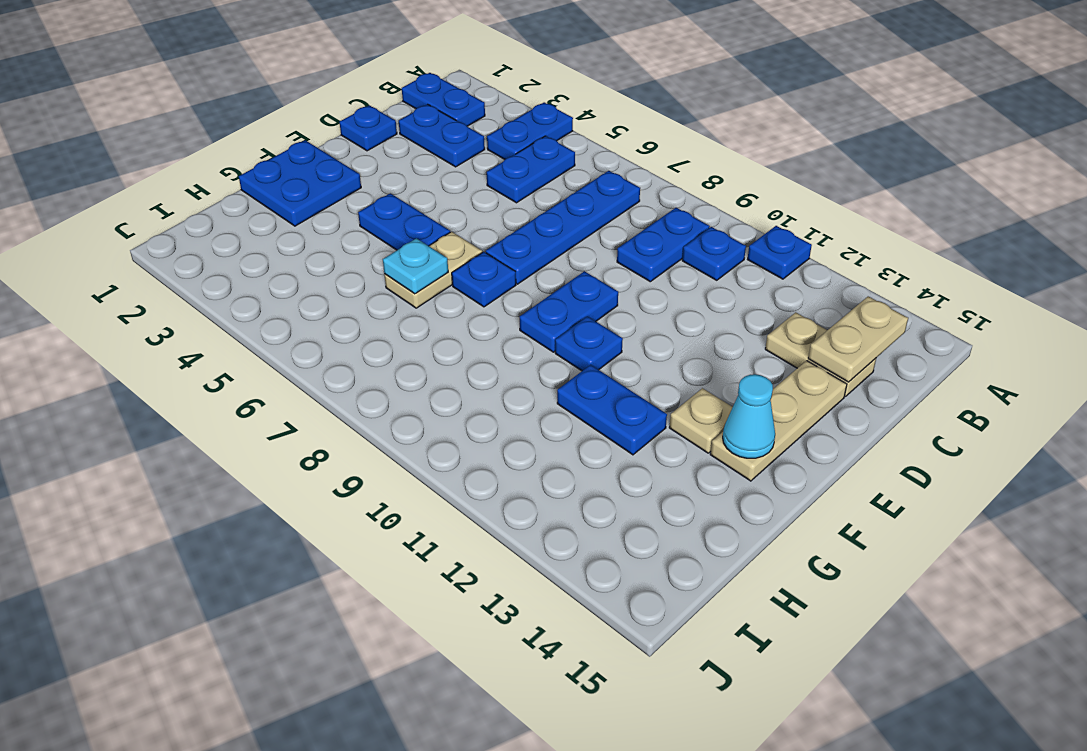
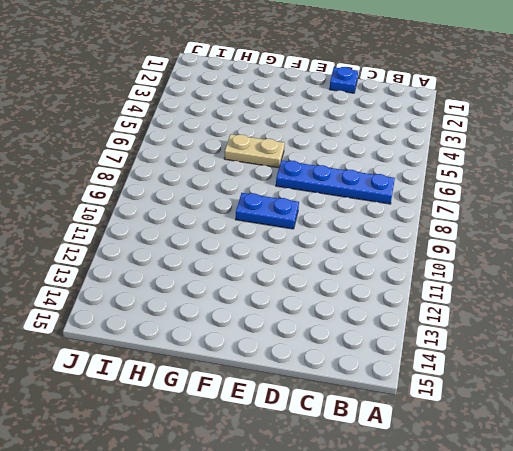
none -> blue 1x2 plate [487,102,573,159]
none -> blue 1x1 plate [748,226,812,279]
none -> blue 1x2 plate [402,73,485,126]

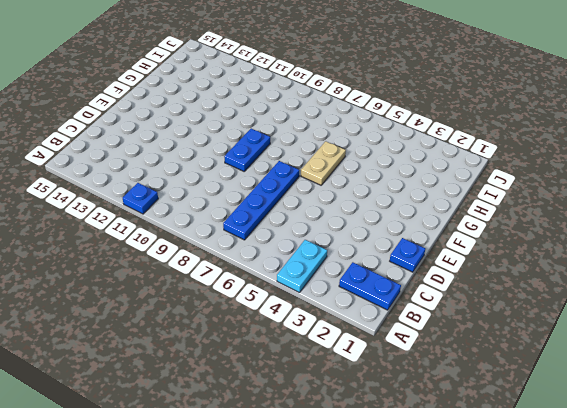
cyan 1x2 plate [277,240,327,293] -> blue 1x2 plate [487,102,573,159]
none -> blue 1x2 plate [487,136,575,203]
none -> blue 1x2 plate [617,208,710,282]
none -> blue 1x1 plate [682,227,746,280]

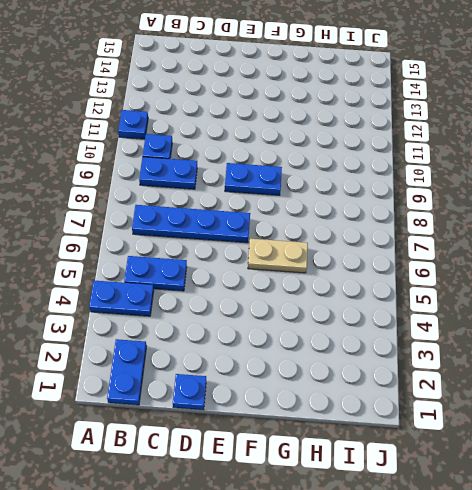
none -> blue 1x2 plate [399,104,485,167]
none -> tan 1x2 plate [765,312,876,397]
none -> tan 1x3 plate [710,361,847,481]

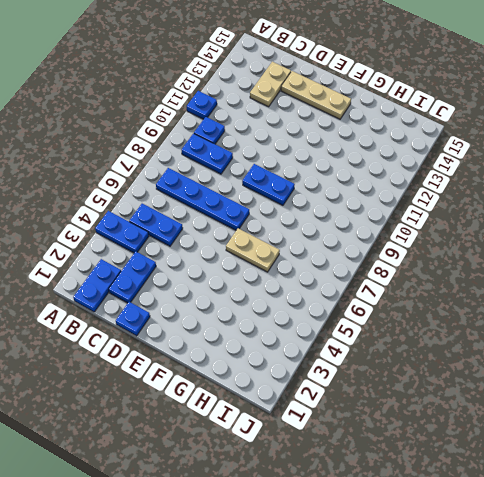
none -> blue 2x2 plate [239,140,361,226]
none -> blue 1x2 plate [358,193,450,250]
none -> blue 1x1 plate [452,252,516,307]

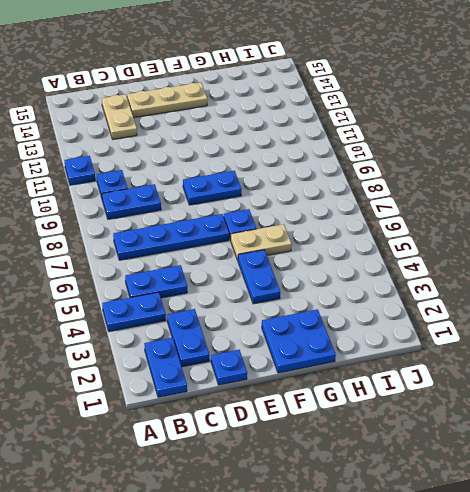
none -> blue 1x1 plate [555,316,623,371]
none -> tan 1x1 plate [669,388,733,453]
none -> blue 1x2 plate [557,365,667,455]

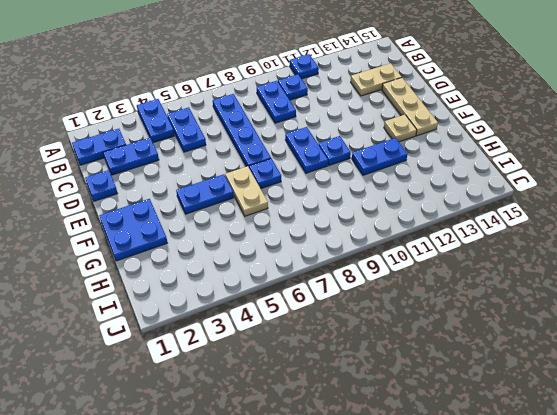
none -> tan 1x2 plate [808,296,908,382]
none -> cyan 1x1 cone [723,374,775,458]
none -> cyan 1x1 plate [383,238,448,294]

